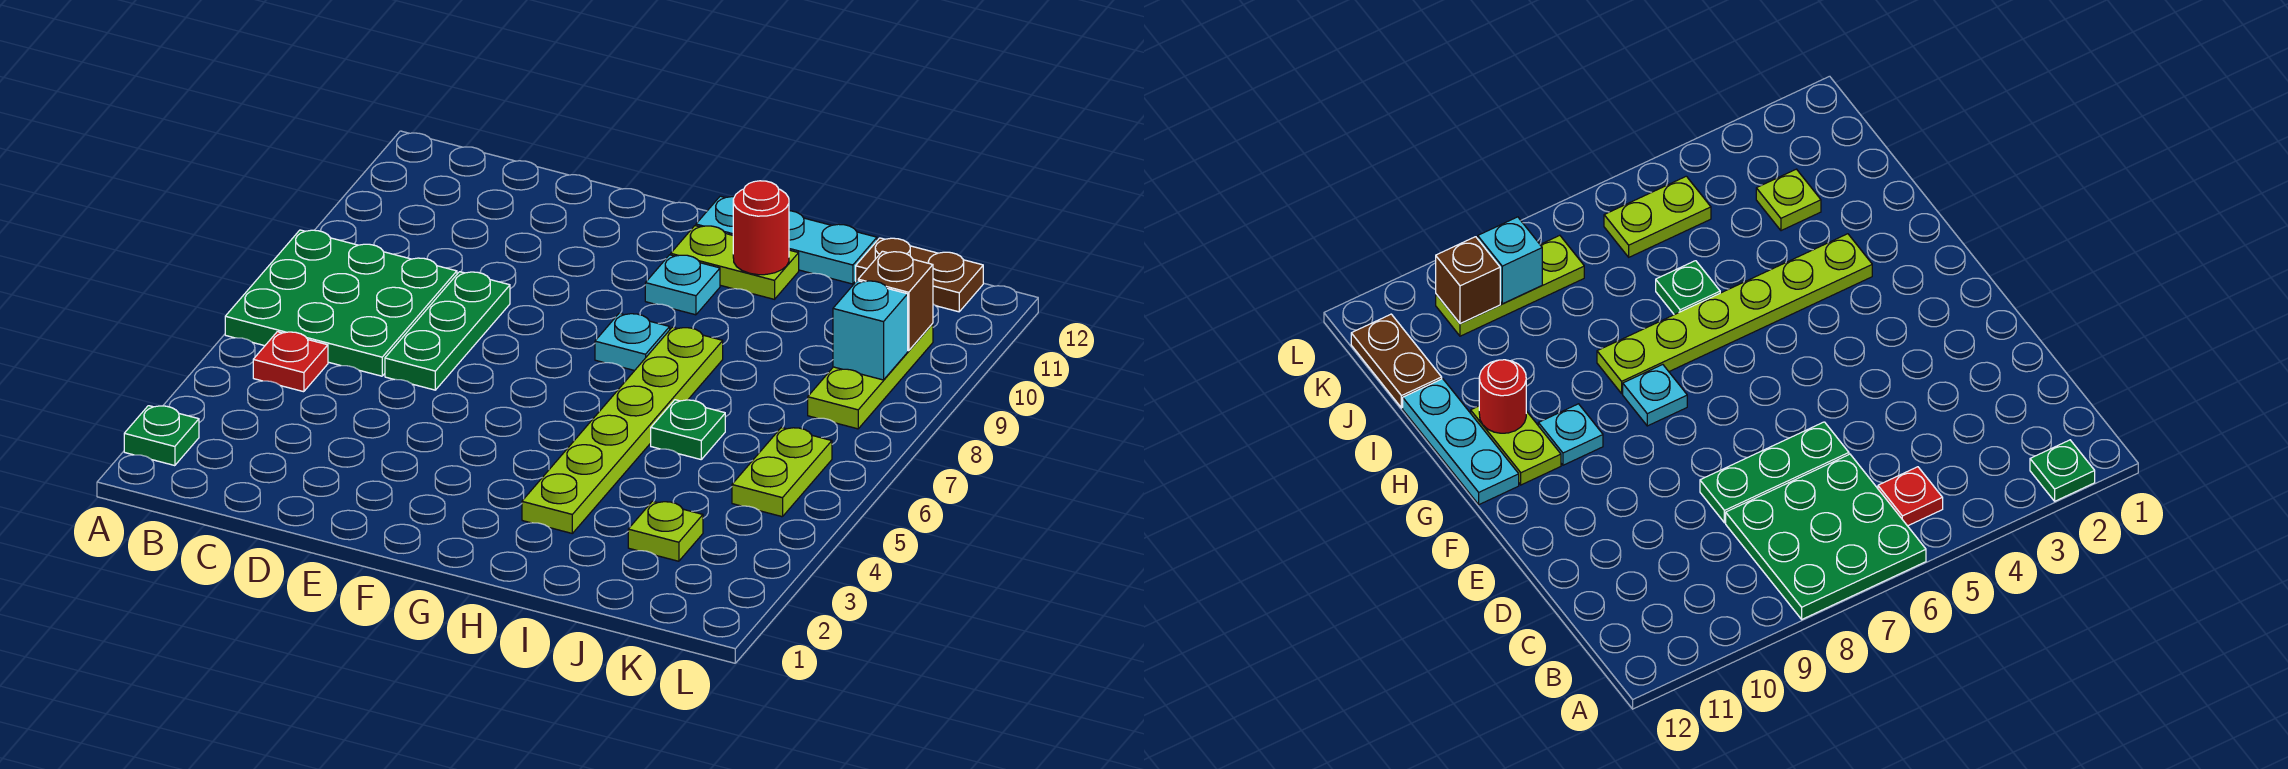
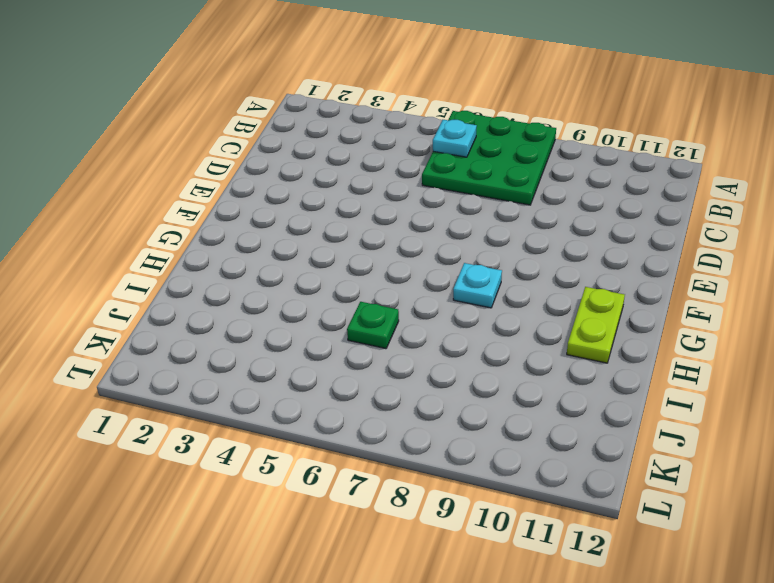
cyan 1x1 plate [433,120,477,157] -> cyan 1x1 plate moved to [645,255,720,315]
none -> green 1x1 plate [124,406,199,466]
none -> red 1x1 plate [253,332,328,392]
none -> green 1x3 plate [385,272,510,390]

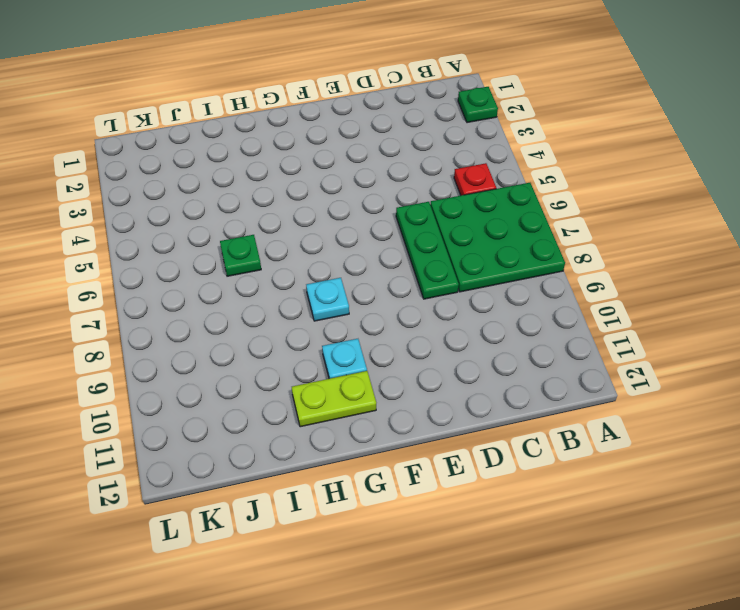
none -> cyan 1x3 plate [696,196,877,284]
none -> lime 1x6 plate [522,327,723,533]
none -> lime 1x1 plate [628,501,703,561]

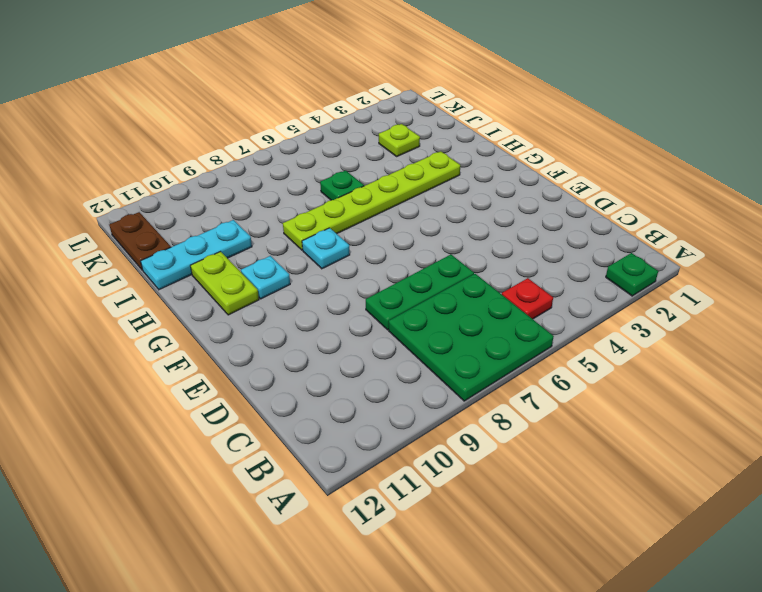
cyan 1x3 plate [141,220,252,290] -> cyan 1x3 plate turned to [696,196,877,284]
none -> lime 1x2 plate [732,427,832,517]
none -> lime 1x3 plate [808,323,933,429]
none -> red 1x1 round brick [733,181,789,275]

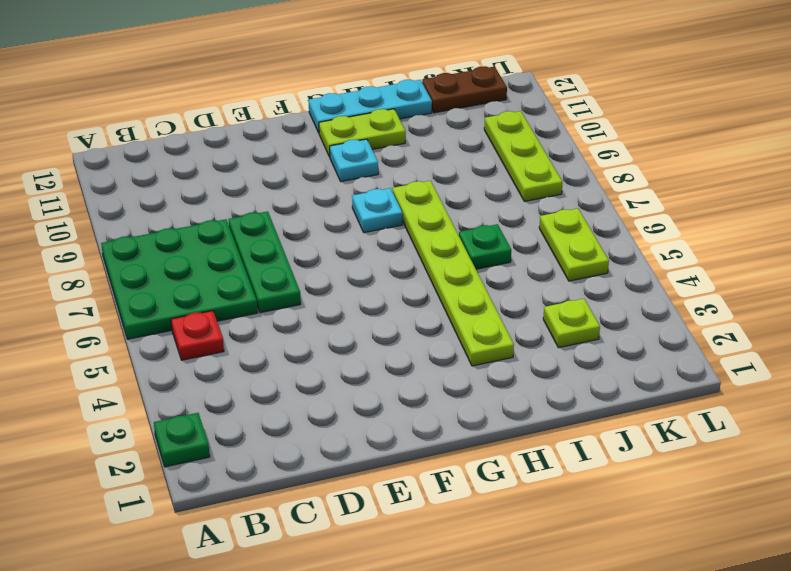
none -> red 1x1 round brick [733,181,789,275]
none -> cyan 1x1 brick [833,281,908,380]
none -> brown 1x1 brick [858,251,933,351]

